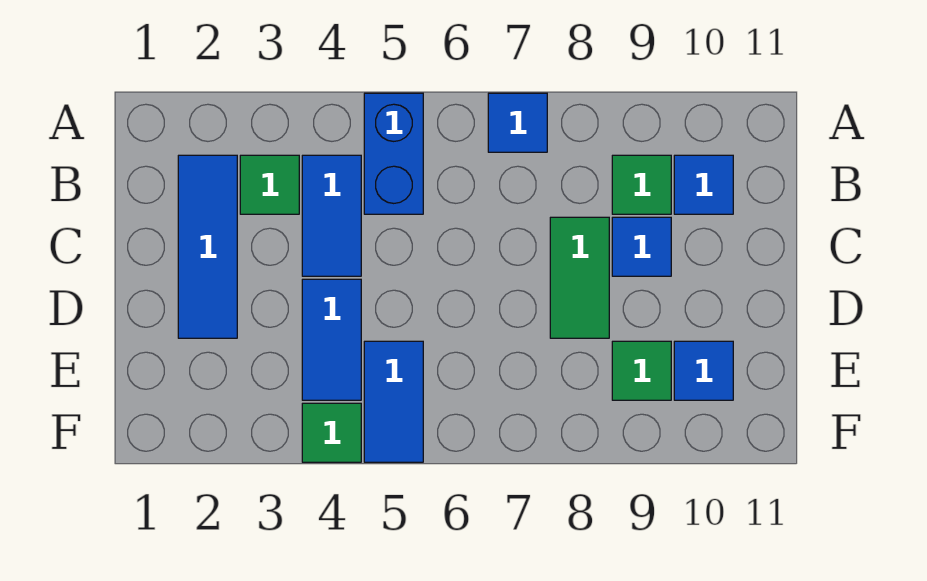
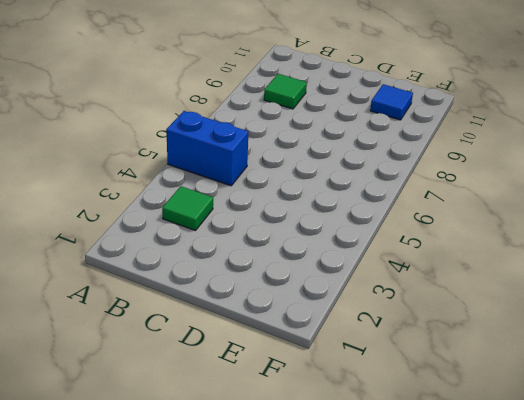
none -> blue 1x1 tile [488,93,547,152]
none -> blue 1x3 tile [178,155,237,338]
none -> blue 1x2 tile [302,155,361,276]

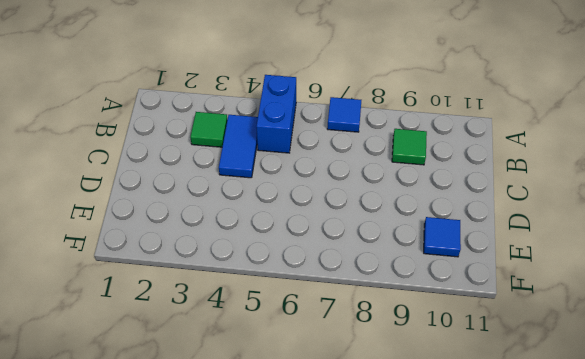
none -> blue 1x3 tile [178,155,237,338]
none -> blue 1x1 tile [674,155,733,214]
none -> green 1x2 tile [550,217,609,338]

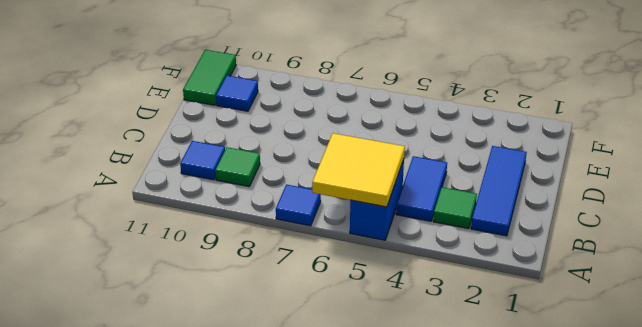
yellow 2x2 tile [312,133,405,207] -> none
green 1x2 tile [183,50,236,105] -> green 1x2 tile moved to [550,217,609,338]
none -> blue 1x1 tile [612,217,671,276]
none -> blue 1x2 tile [302,279,361,400]
none -> blue 1x2 tile [364,341,423,462]

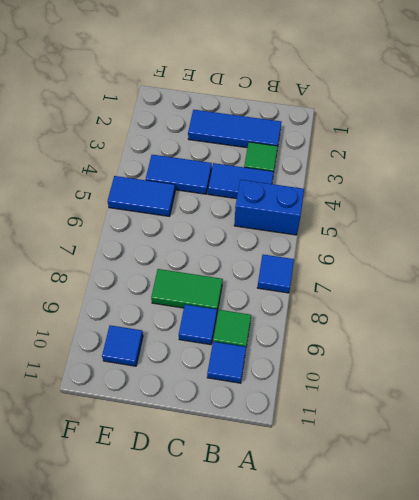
none -> green 1x1 tile [612,341,671,400]
none -> green 1x1 tile [302,403,361,462]

